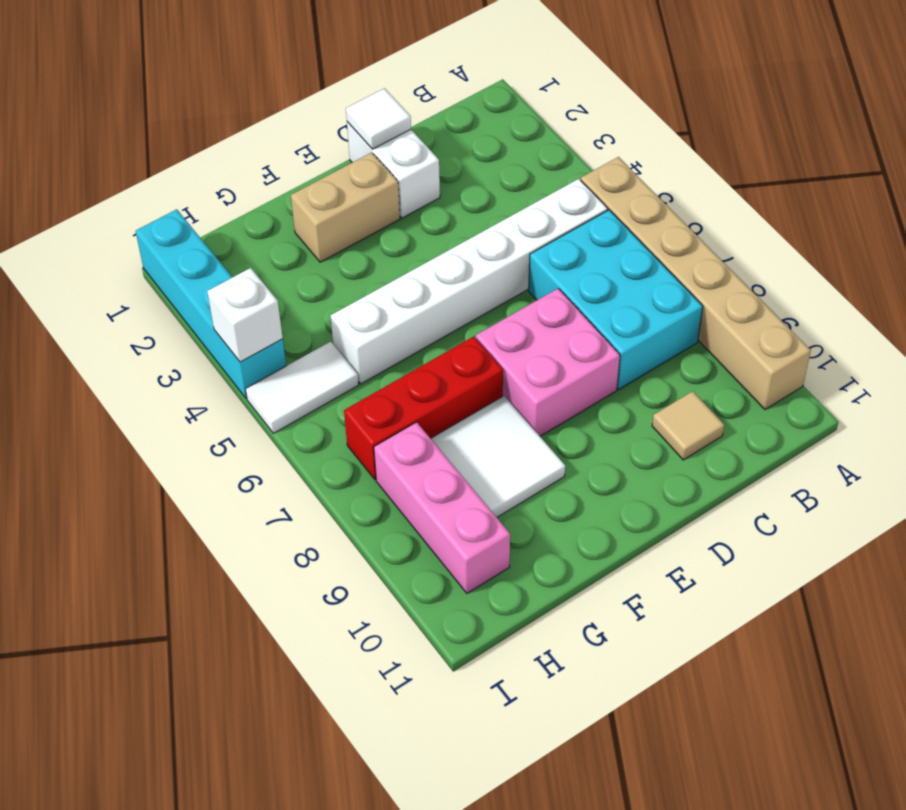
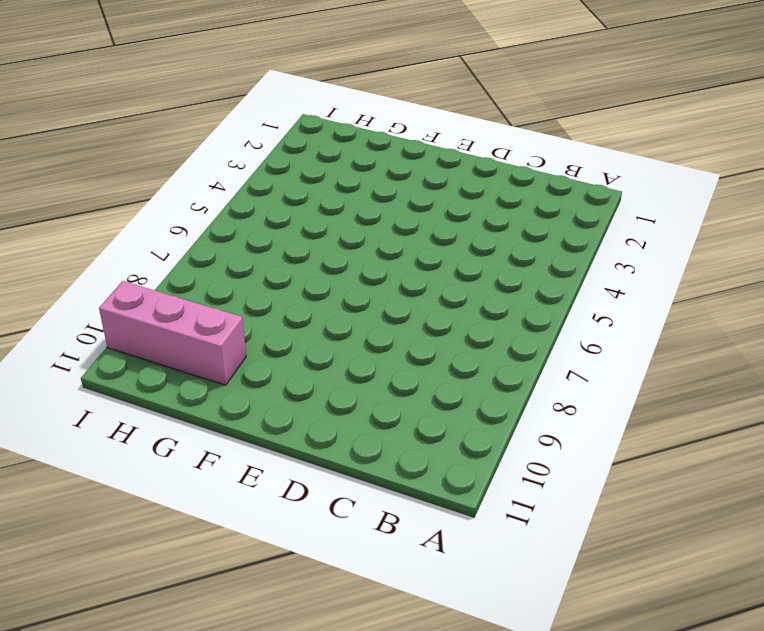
pink 1x3 brick [99,281,246,385] -> pink 1x3 brick turned to [374,422,510,593]
none -> tan 1x6 brick [581,157,811,410]
none -> white 1x6 brick [331,179,608,384]
none -> cyan 2x3 brick [529,210,703,389]

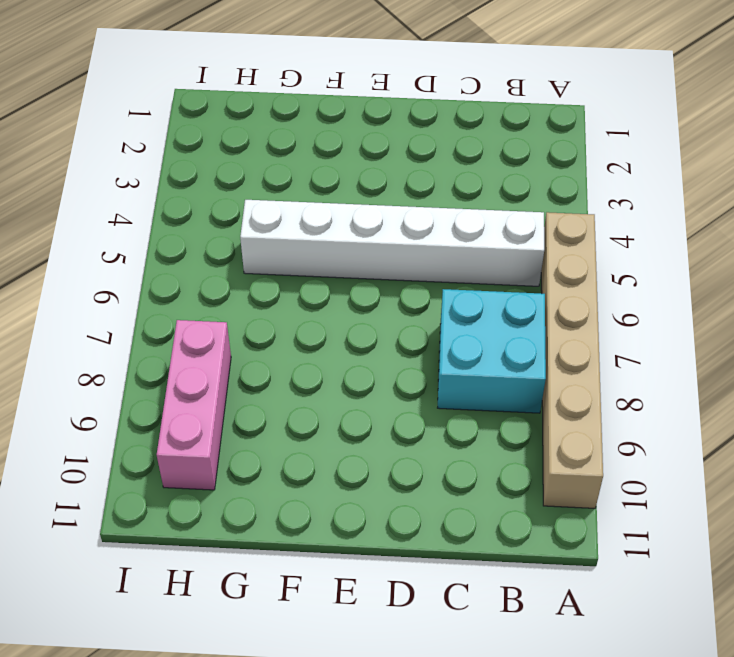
cyan 2x2 brick [438,289,546,413] -> cyan 2x3 brick [529,210,703,389]
none -> tan 1x1 tile [652,391,724,460]
none -> white 1x2 brick [347,122,440,218]
none -> pink 2x2 brick [476,288,620,436]

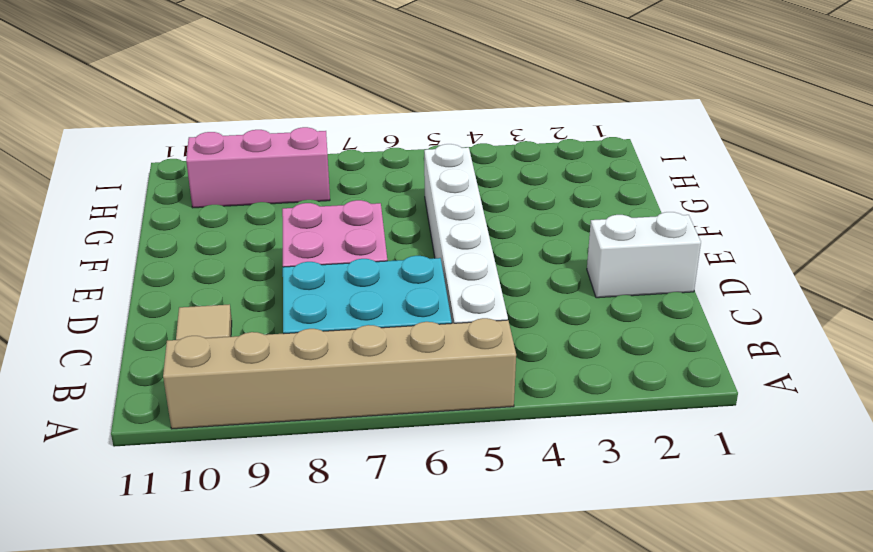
none -> tan 1x2 brick [291,152,400,262]
none -> red 1x3 brick [344,336,503,480]
none -> white 2x2 tile [431,396,565,517]

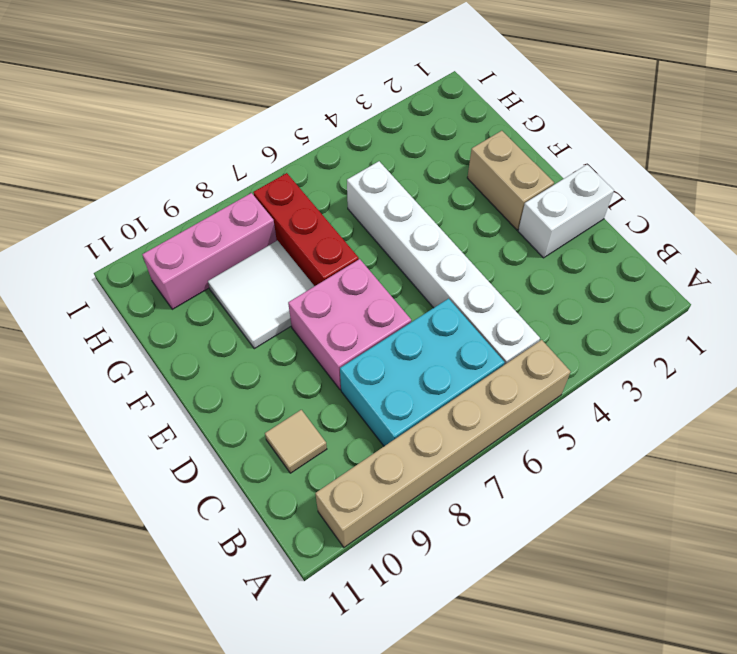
none -> white 1x2 tile [246,342,359,433]
none -> cyan 1x4 brick [136,209,286,398]
none -> white 1x1 tile [346,88,411,149]

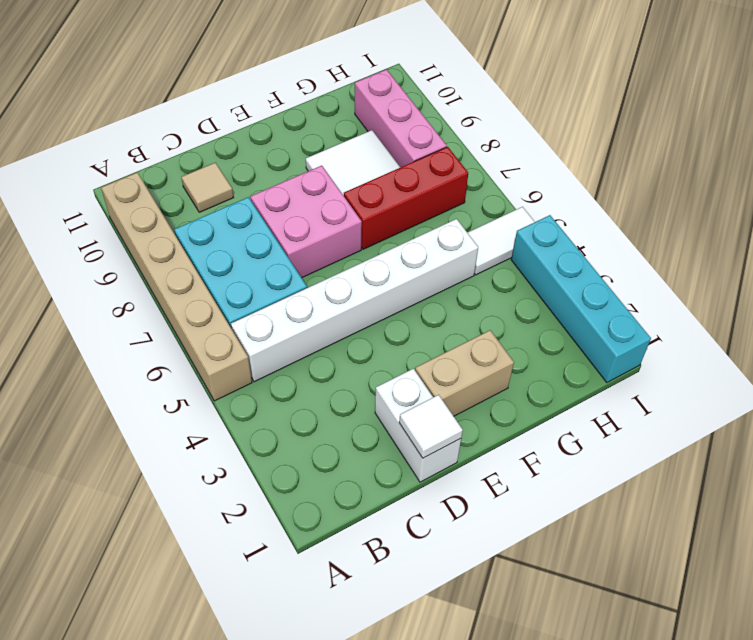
none -> white 1x1 brick [207,268,283,362]

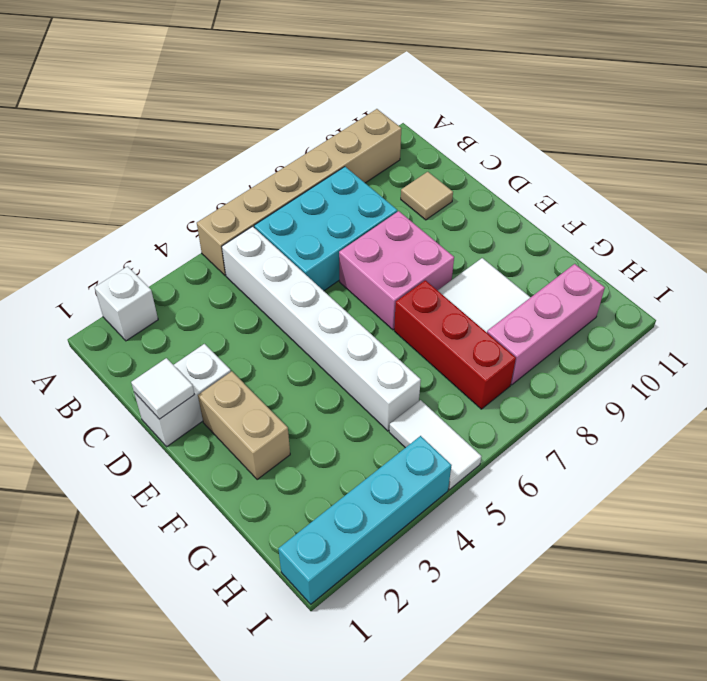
white 1x1 brick [95,266,158,341] -> white 1x1 brick moved to [207,268,283,362]

